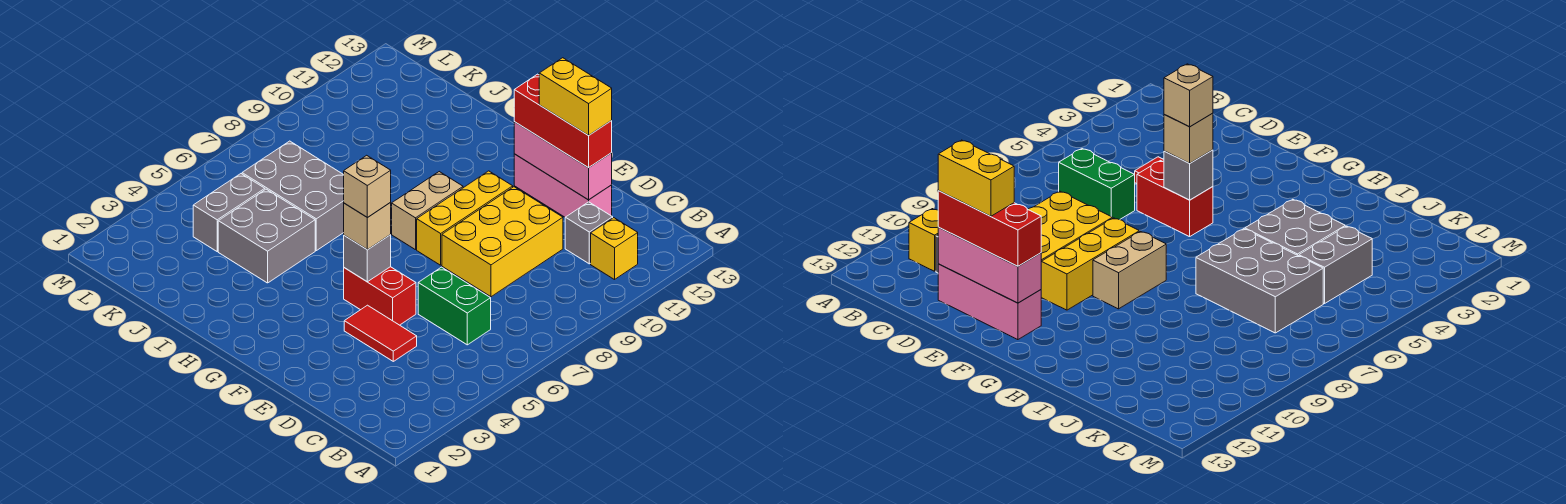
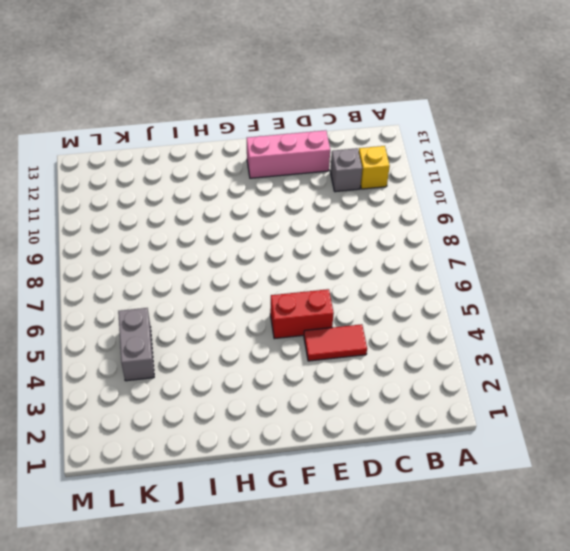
none -> green 1x2 brick [418,267,491,345]
none -> yellow 2x3 brick [442,187,563,297]
none -> yellow 1x3 brick [417,171,513,265]

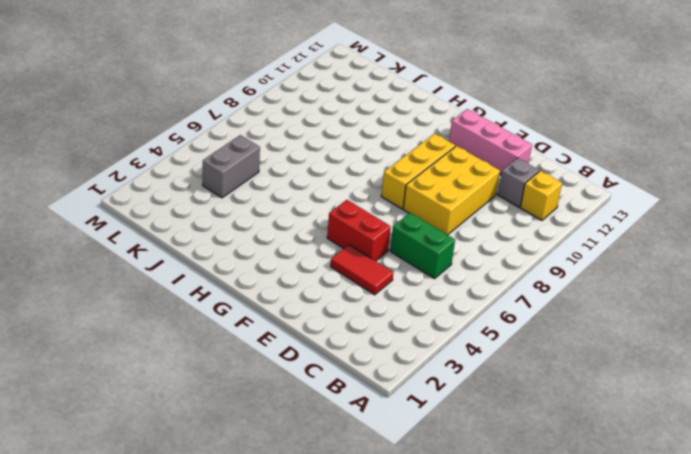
none -> tan 1x2 brick [392,172,463,250]
none -> grey 2x2 brick [218,189,315,283]
none -> grey 2x3 brick [242,141,344,251]

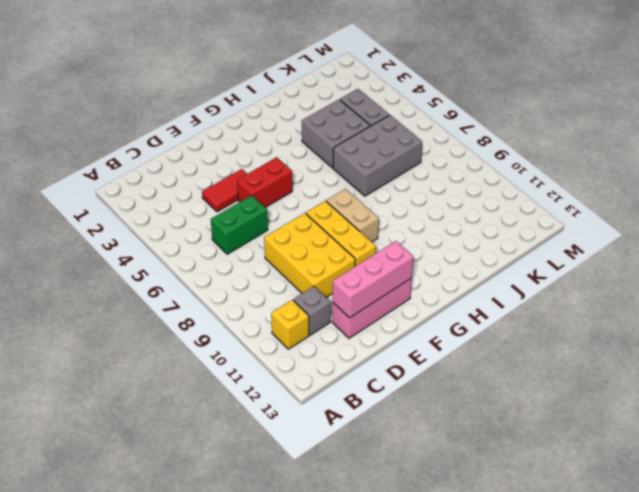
none -> grey 1x1 brick [344,235,391,282]
none -> red 1x3 brick [514,74,612,168]
none -> tan 1x1 brick [344,203,391,250]

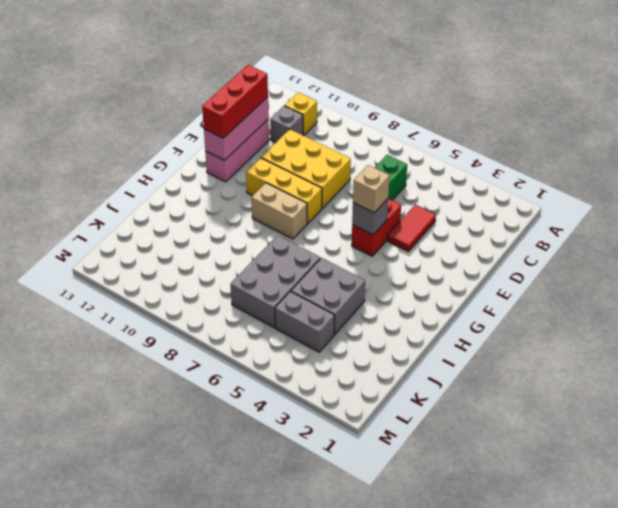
none -> yellow 1x2 brick [539,58,612,135]
none -> tan 1x1 brick [344,155,391,218]

